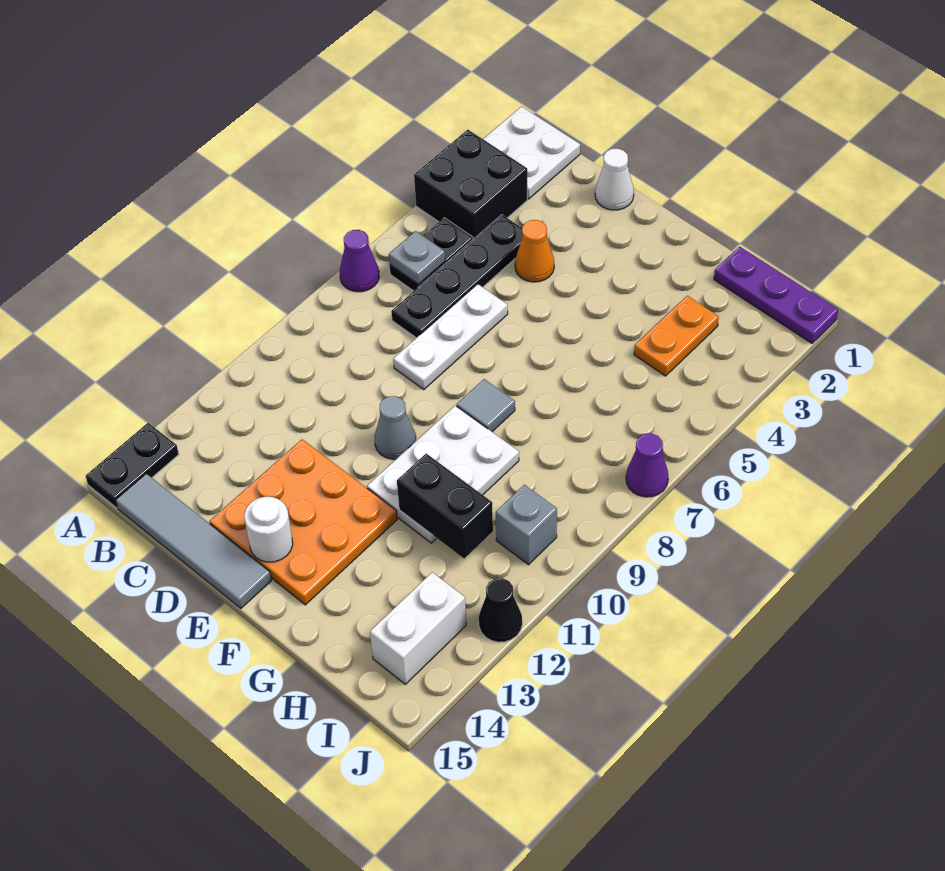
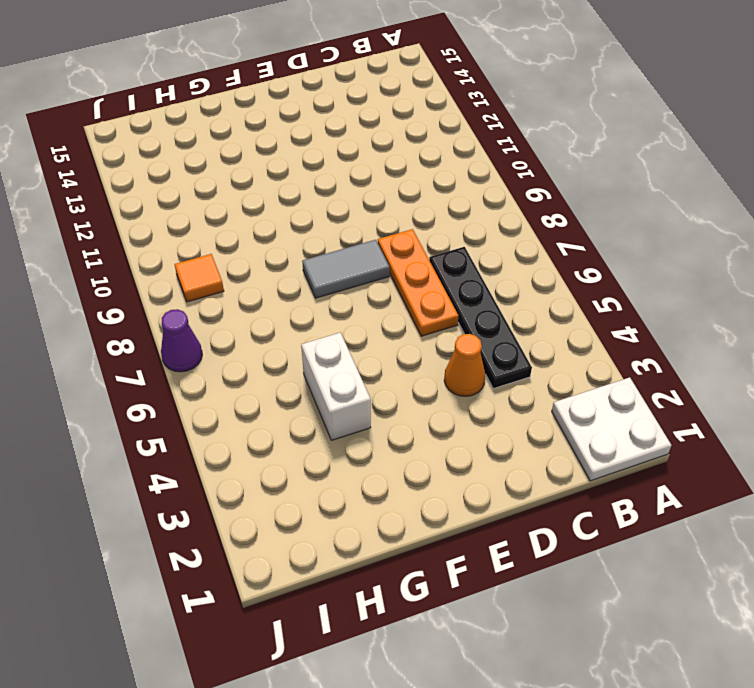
orange 1x3 plate [378,229,458,336] -> white 1x3 plate [393,284,508,389]
grey 1x2 tile [302,240,390,298] -> grey 1x1 tile [457,379,515,432]
white 1x2 brick [301,333,371,440] -> white 1x2 brick moved to [370,572,466,684]
orange 1x1 tile [175,254,224,302] -> none
none -> black 2x2 brick [414,130,527,239]
none -> purple 1x1 cone [340,230,379,292]
none -> black 1x2 plate [86,423,179,508]

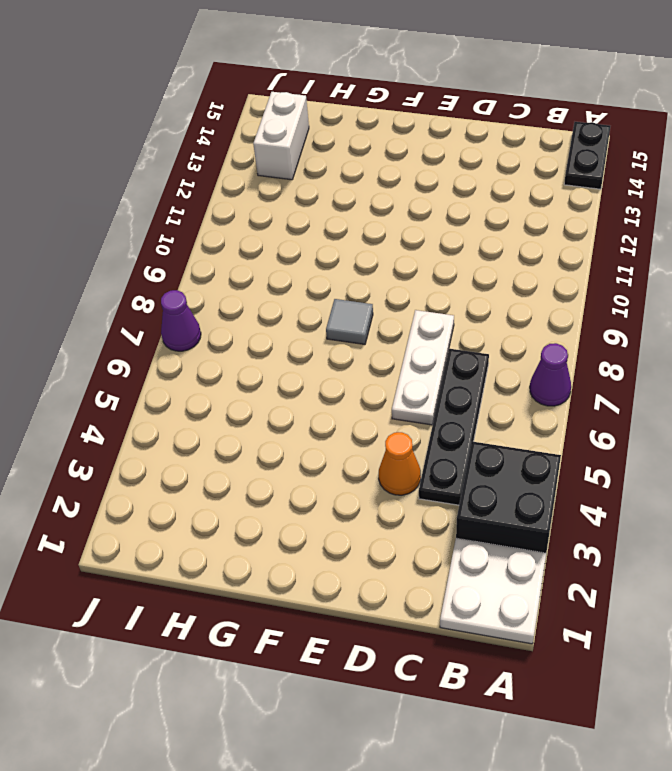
none -> black 1x2 plate [390,218,473,291]
none -> grey 1x4 tile [116,474,271,608]
none -> white 1x1 cone [595,149,634,210]

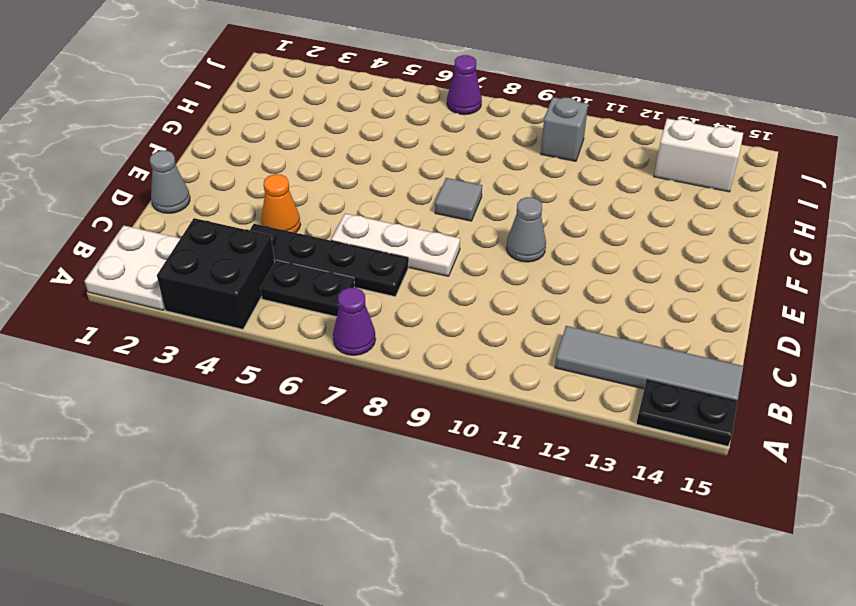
grey 1x4 tile [555,326,743,401] -> grey 1x4 tile turned to [116,474,271,608]
grey 1x1 cone [150,150,190,213] -> white 1x1 cone [595,149,634,210]
none -> orange 3x3 plate [210,439,397,605]
none -> white 2x3 plate [367,406,519,543]
none -> purple 1x3 plate [714,246,838,343]

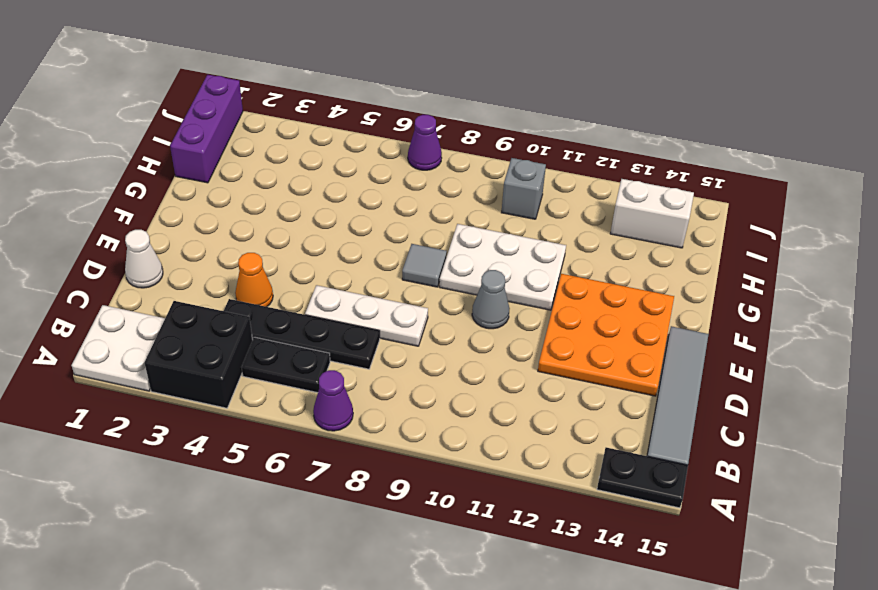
purple 1x3 brick [170,75,243,183] -> purple 1x3 plate [714,246,838,343]
none -> orange 1x2 plate [634,296,719,376]
none -> black 1x1 cone [479,578,522,642]
none -> grey 1x1 plate [389,231,445,284]

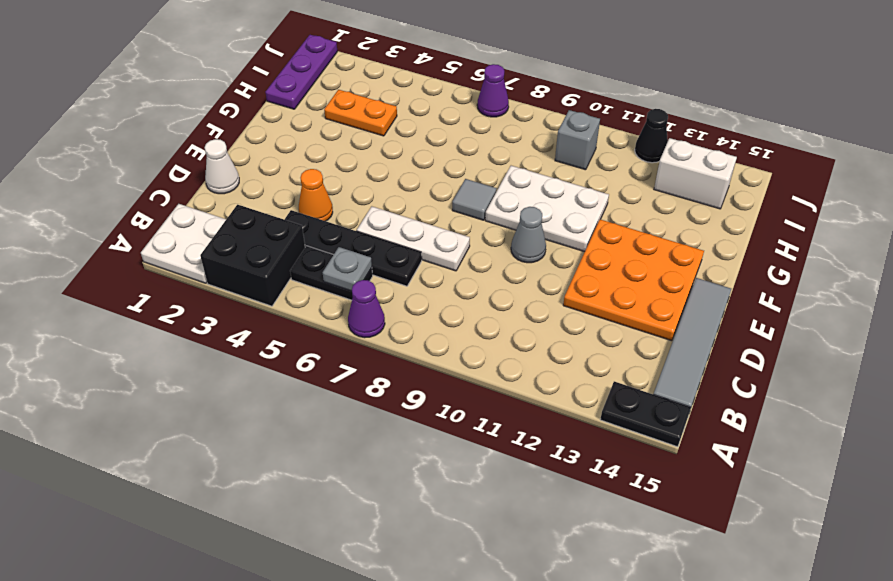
none -> white 1x1 round brick [244,497,293,562]
none -> black 1x2 brick [397,454,493,559]

